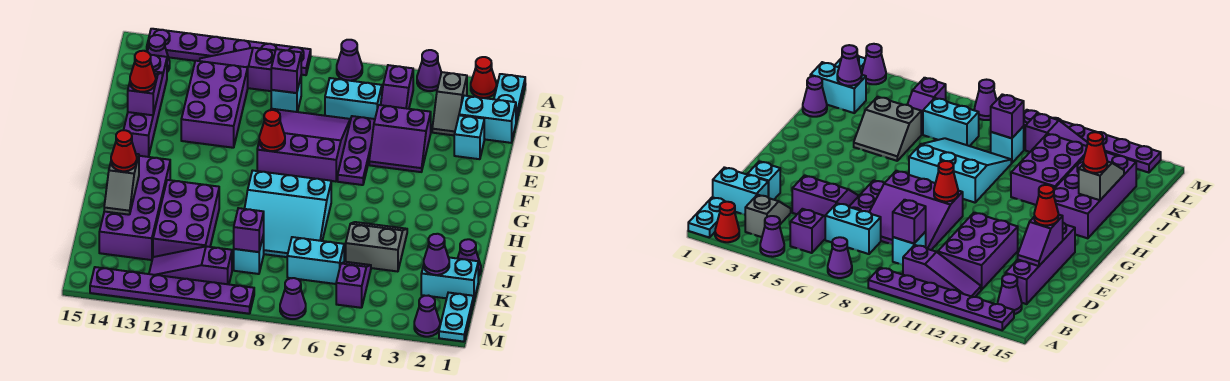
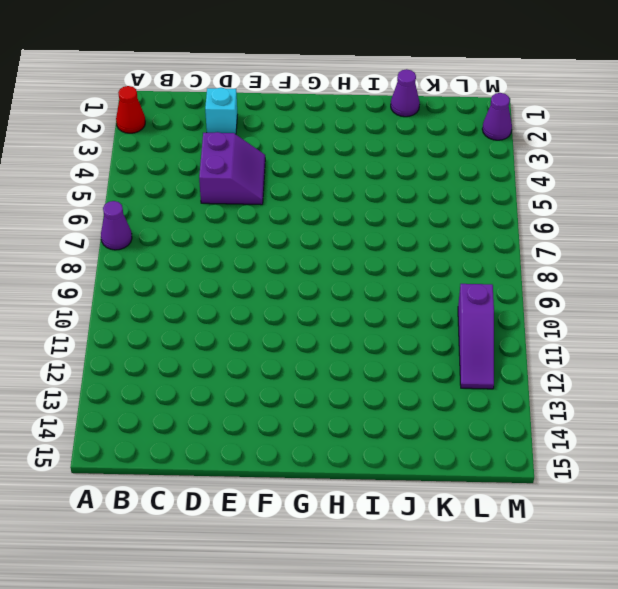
none -> cyan 1x2 plate [494,74,525,122]
none -> purple 1x1 cone [417,50,441,91]
none -> purple 1x6 plate [147,29,311,75]
none -> grey 1x2 slope [432,72,467,135]

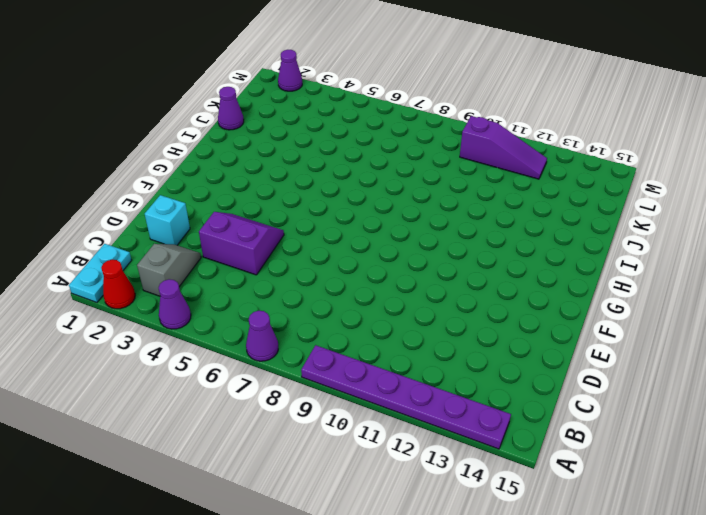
none -> purple 1x2 slope [381,65,413,109]
none -> purple 1x3 slope [200,48,275,91]
none -> purple 1x1 cone [147,35,170,72]
none -> cyan 1x2 brick [459,96,516,143]

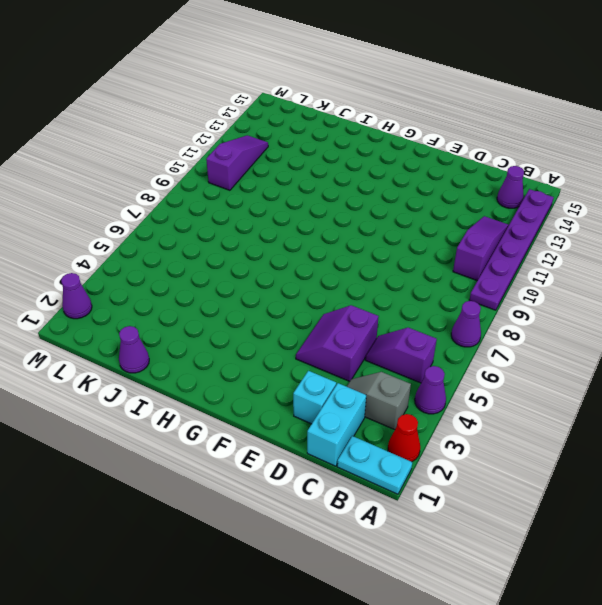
none -> cyan 1x2 brick [325,78,382,120]
none -> cyan 1x1 brick [271,78,301,112]
none -> purple 2x3 brick [181,61,248,148]
none -> purple 1x4 brick [124,55,167,157]

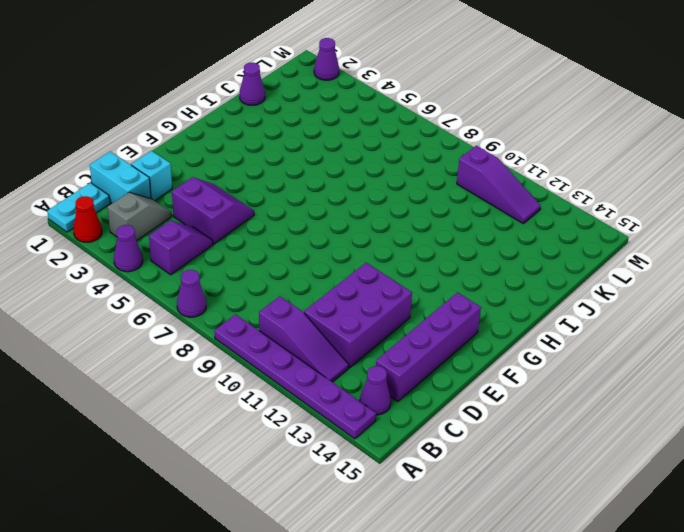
none -> cyan 1x2 brick [325,78,382,120]
none -> cyan 1x1 brick [271,78,301,112]
none -> purple 1x3 plate [338,116,375,185]
none -> purple 3x3 slope [257,109,350,182]

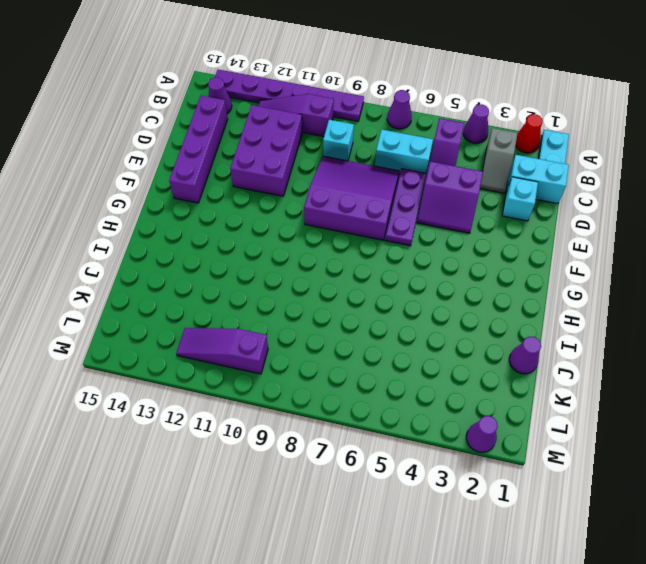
none -> cyan 3x3 slope [245,171,331,257]
none -> purple 2x4 brick [99,156,170,260]
none -> grey 2x2 slope [346,222,407,272]
none -> purple 2x3 brick [153,180,219,257]

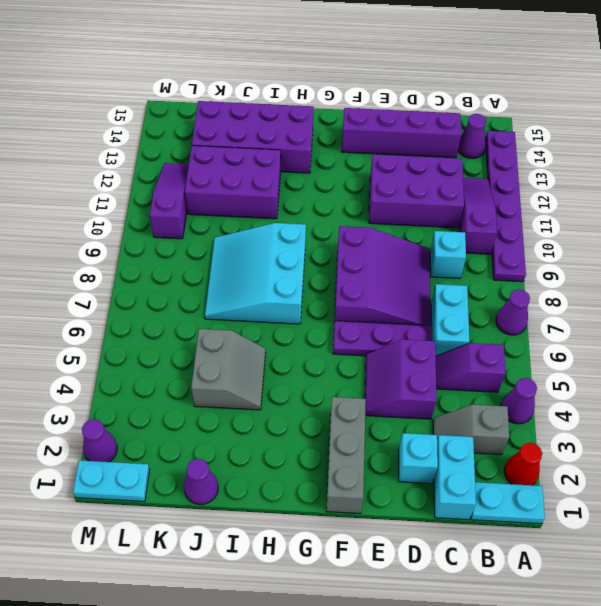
grey 1x3 brick [326,397,366,514] -> none
none -> cyan 1x2 brick [421,258,478,299]
none -> purple 1x2 slope [336,262,371,308]
none -> cyan 1x2 brick [287,237,344,284]
none -> cyan 1x1 brick [234,234,264,274]

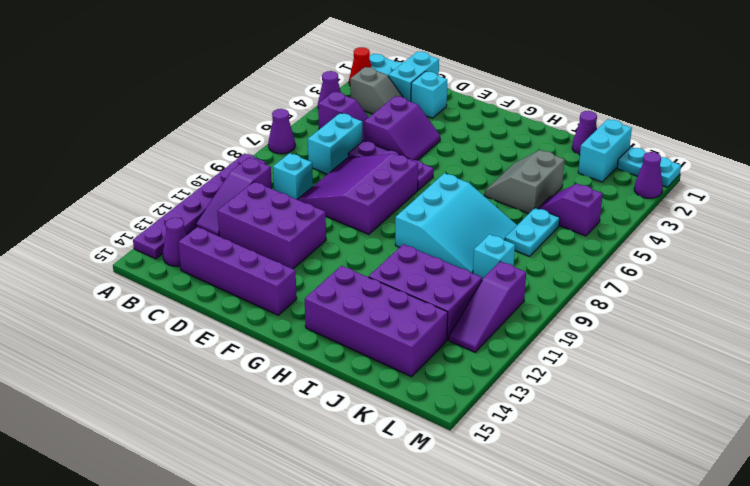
cyan 1x2 plate [505,208,560,256] -> cyan 1x2 brick [287,237,344,284]
none -> purple 1x1 cone [280,278,306,319]
none -> purple 1x6 plate [90,267,254,314]
none -> purple 1x1 brick [271,49,301,93]
none -> purple 1x2 slope [128,72,162,115]

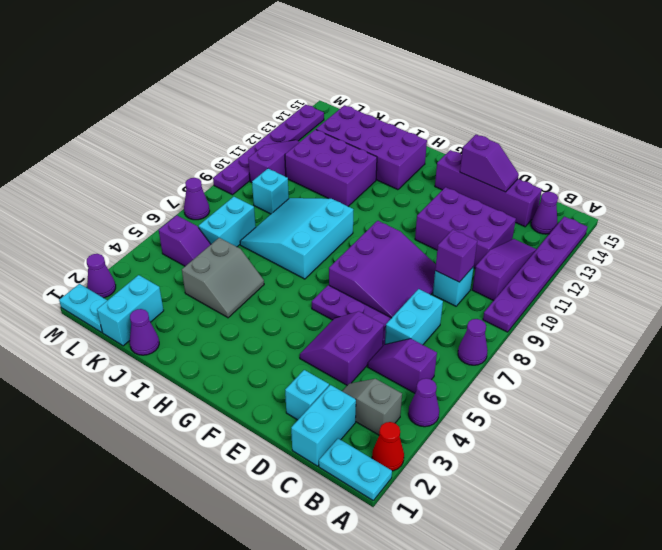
none -> red 1x1 cone [259,110,285,151]
none -> grey 1x2 slope [104,154,139,215]
none -> purple 1x1 cone [424,234,449,275]
none -> purple 1x1 brick [234,208,264,252]

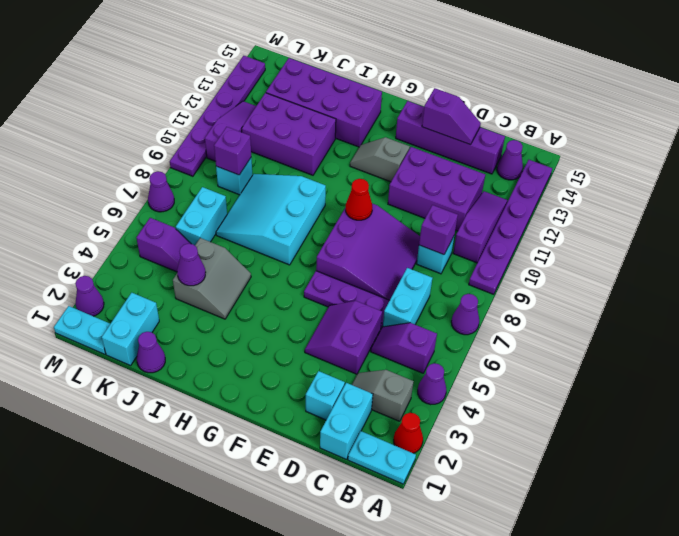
grey 1x2 slope [350,137,410,182] -> grey 1x2 slope moved to [104,154,139,215]
purple 1x1 cone [177,244,206,286] -> purple 1x1 cone moved to [424,234,449,275]
none -> red 1x1 cone [130,51,156,92]
none -> red 1x1 cone [111,130,137,171]

